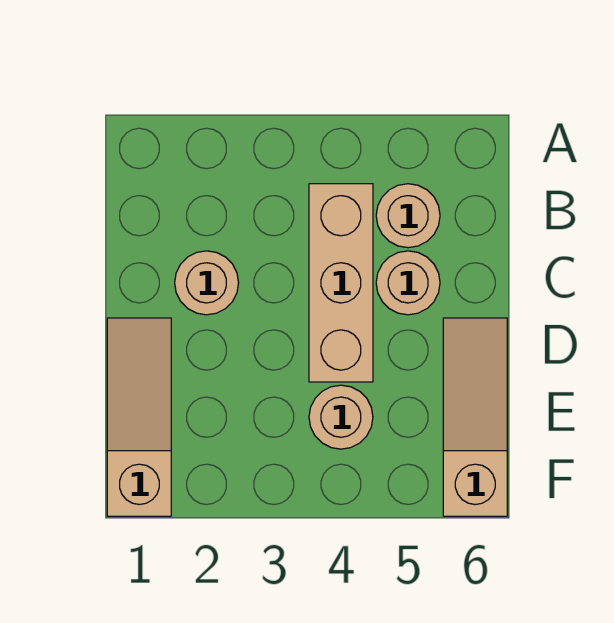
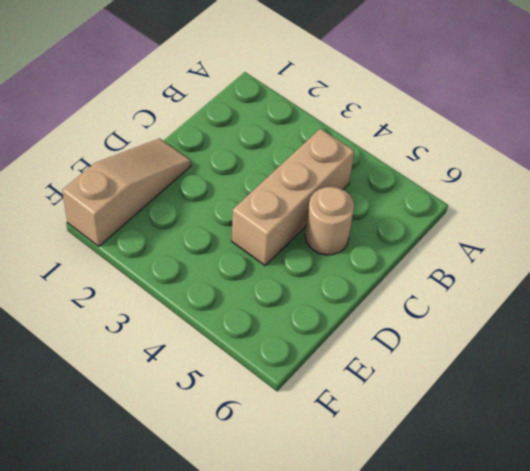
none -> tan 1x1 round brick [376,184,440,248]
none -> tan 1x1 round brick [175,251,239,315]

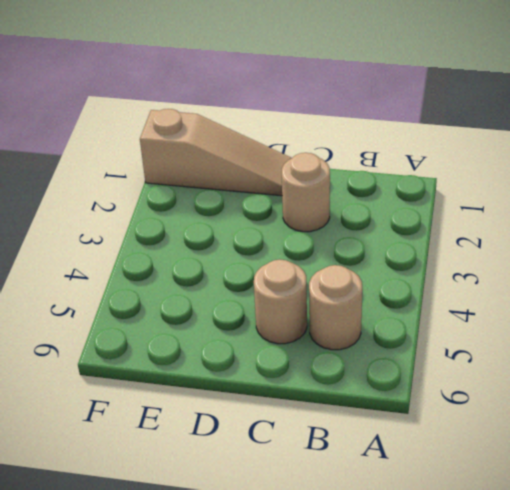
none -> tan 1x3 brick [309,184,373,382]
none -> tan 1x3 slope [443,318,507,516]

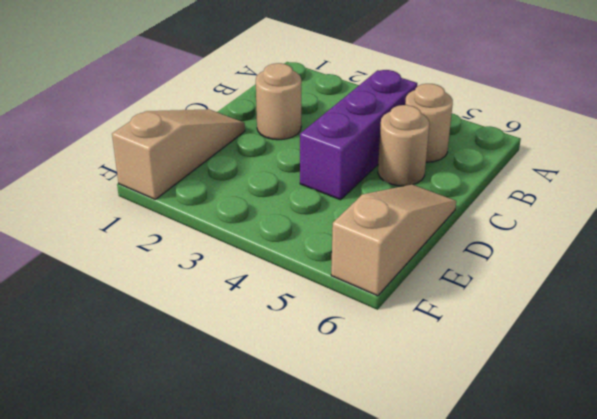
purple 1x3 brick [300,70,417,200] -> tan 1x3 brick [309,184,373,382]
none -> tan 1x1 round brick [309,385,373,449]

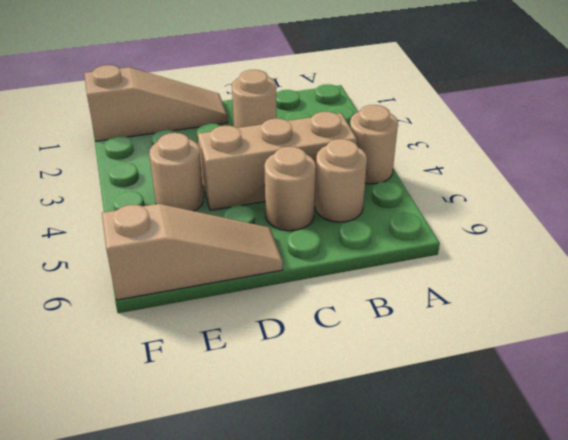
tan 1x1 round brick [350,105,398,184] -> none

